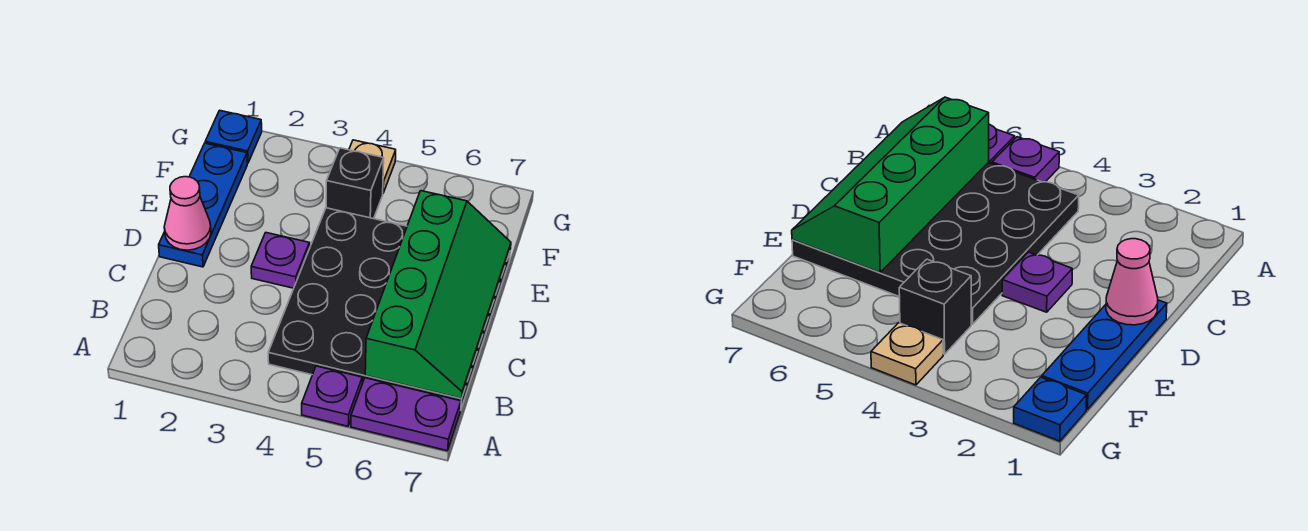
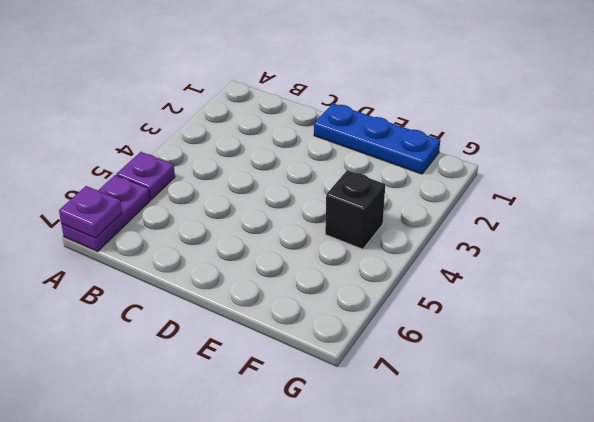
purple 1x1 plate [59,186,122,238] -> purple 1x1 plate moved to [251,233,310,288]
none -> black 4x4 plate [268,208,510,410]
none -> blue 1x1 plate [205,110,262,163]

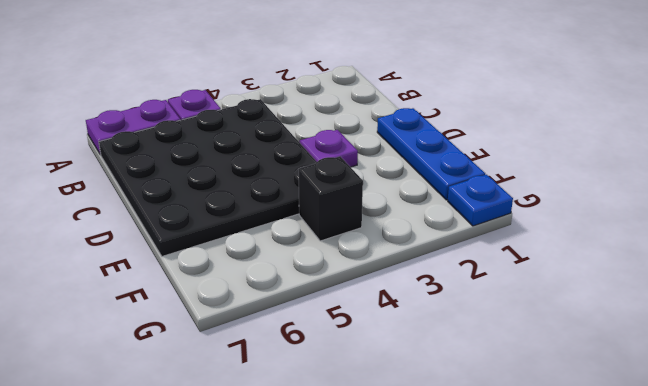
none -> tan 1x1 plate [349,140,396,193]
none -> green 2x4 slope [365,191,511,398]

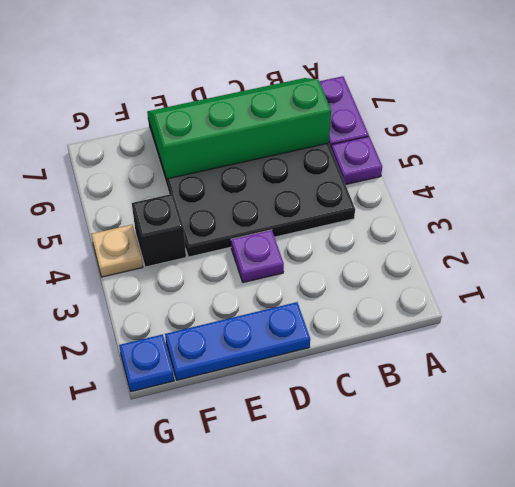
none -> pink 1x1 cone [164,177,211,250]

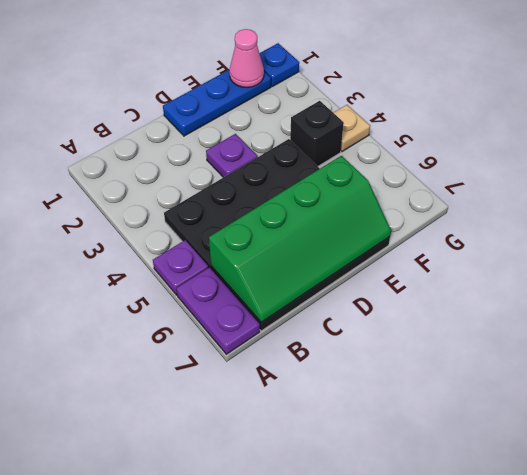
pink 1x1 cone [229,29,264,87] -> pink 1x1 cone moved to [164,177,211,250]

